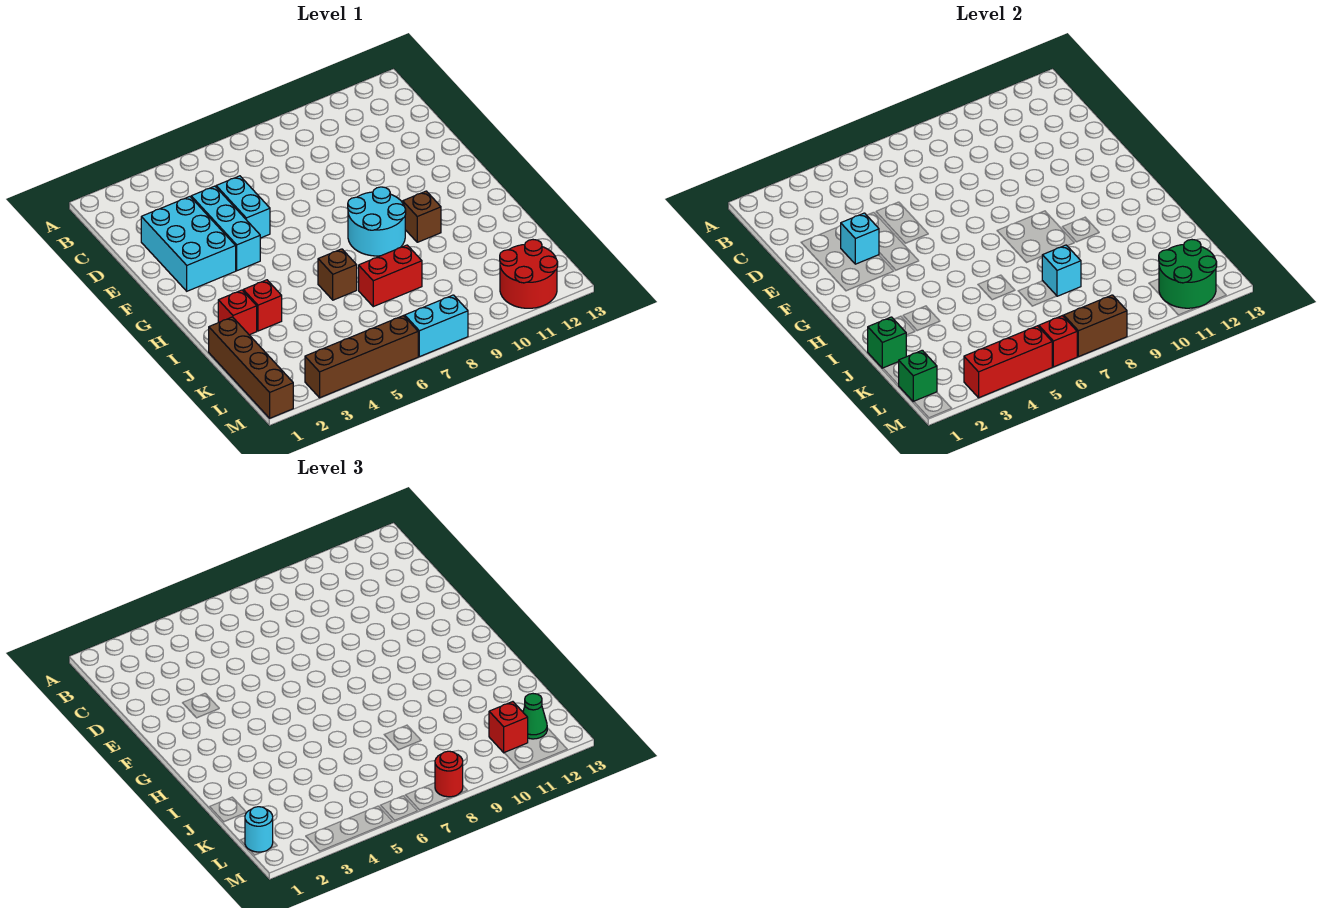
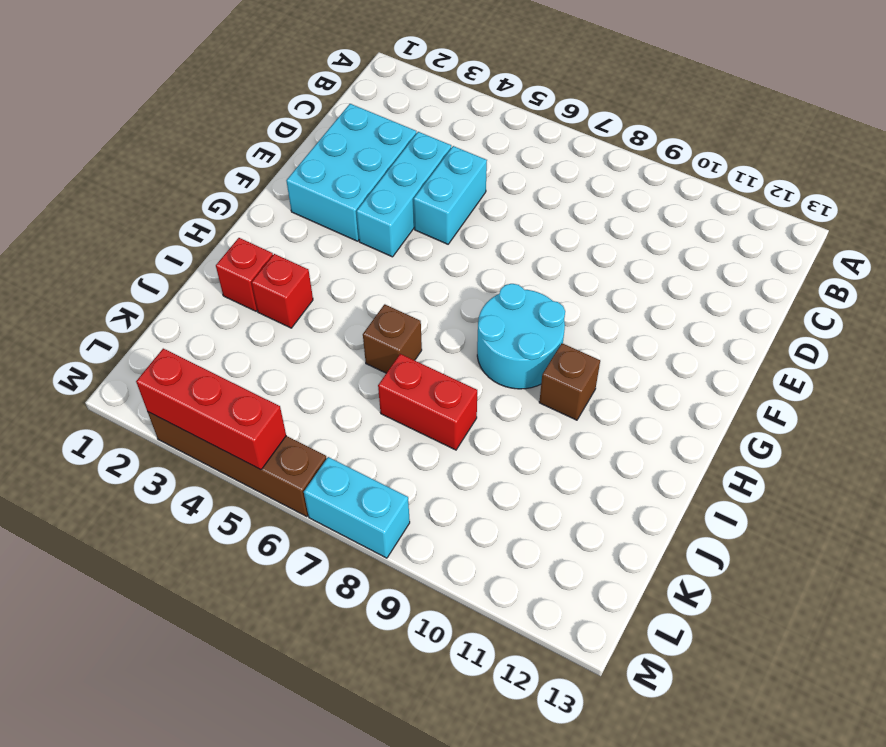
none -> brown 1x4 brick [209,317,293,418]
none -> red 2x2 round brick [500,240,558,308]
none -> cyan 1x1 brick [841,213,879,264]

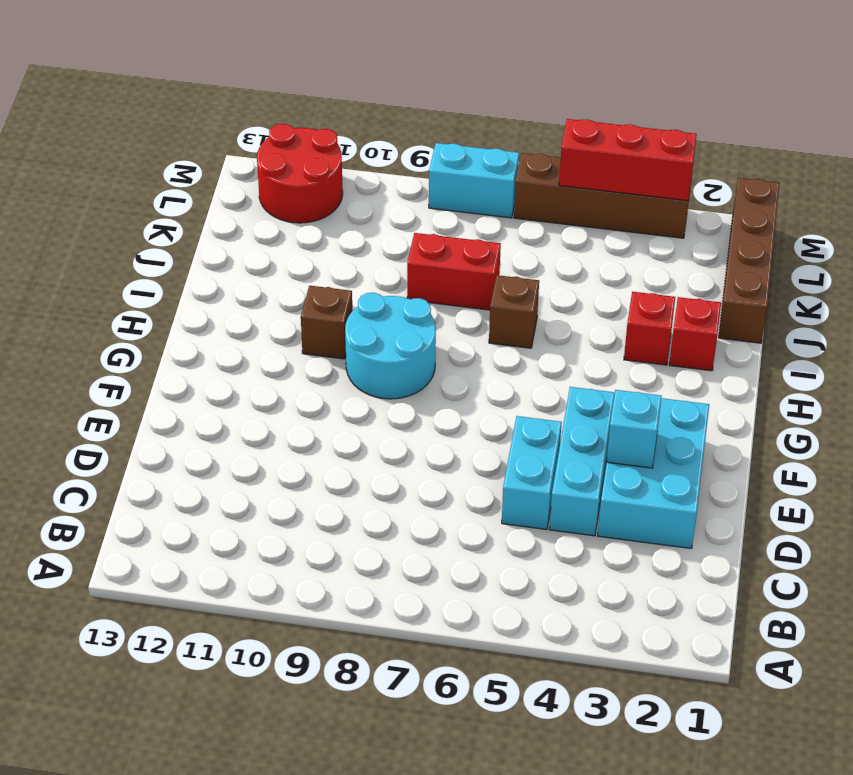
none -> green 1x1 brick [868,317,906,368]
none -> cyan 1x1 brick [1042,245,1081,296]
none -> green 1x1 brick [899,350,937,402]

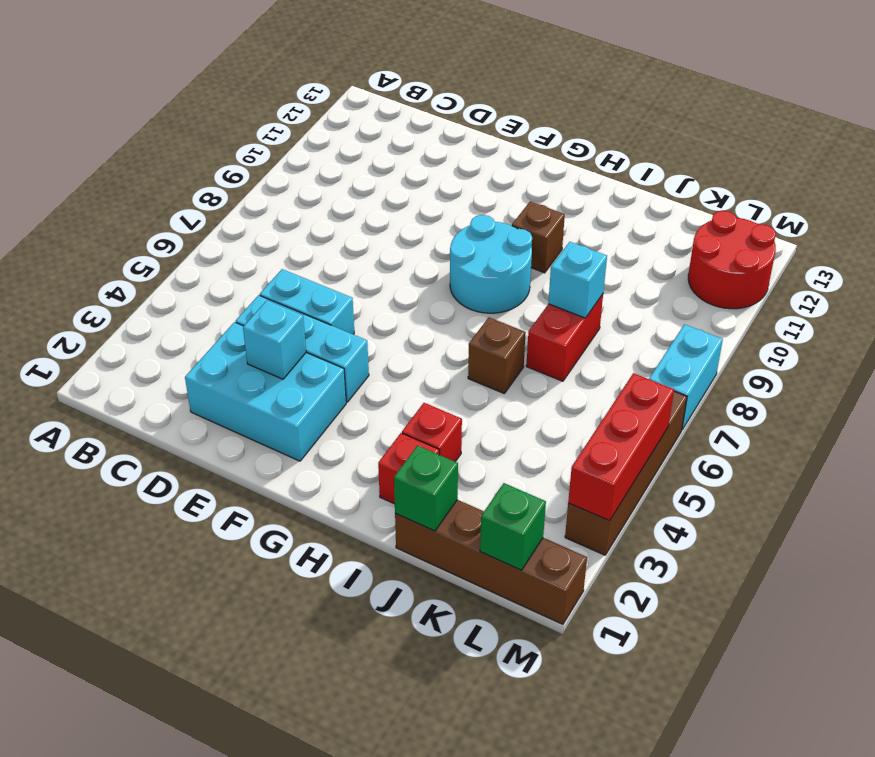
none -> green 2x2 round brick [1159,240,1217,308]
none -> red 1x1 brick [1039,316,1077,367]
none -> brown 1x2 brick [1064,295,1127,357]

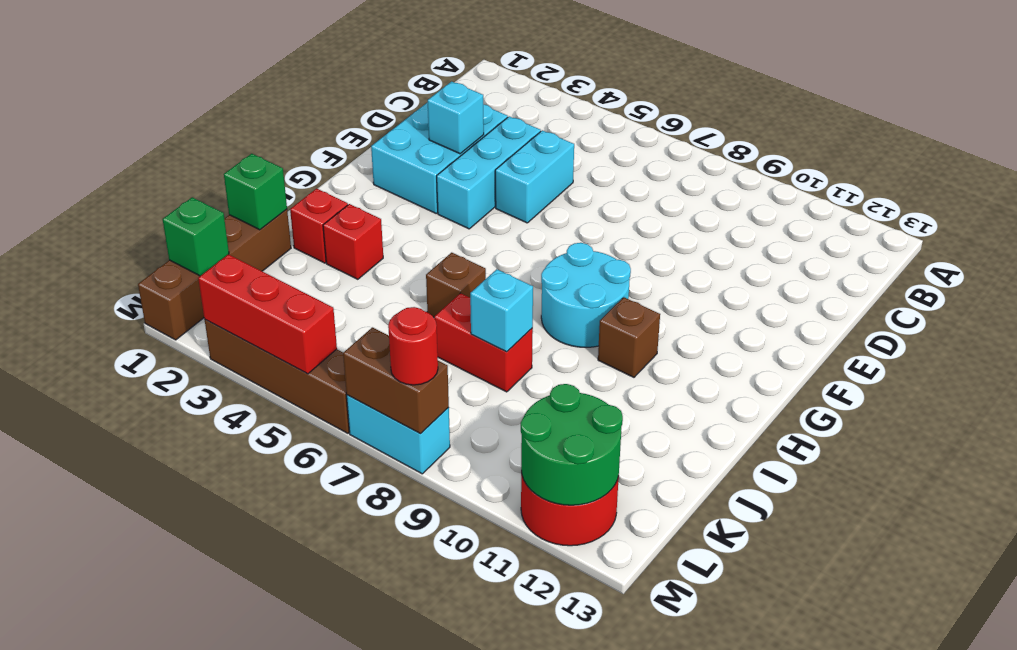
none -> red 1x1 brick [1039,316,1077,367]
none -> cyan 1x1 round brick [245,807,273,852]
none -> red 1x1 brick [489,702,528,753]

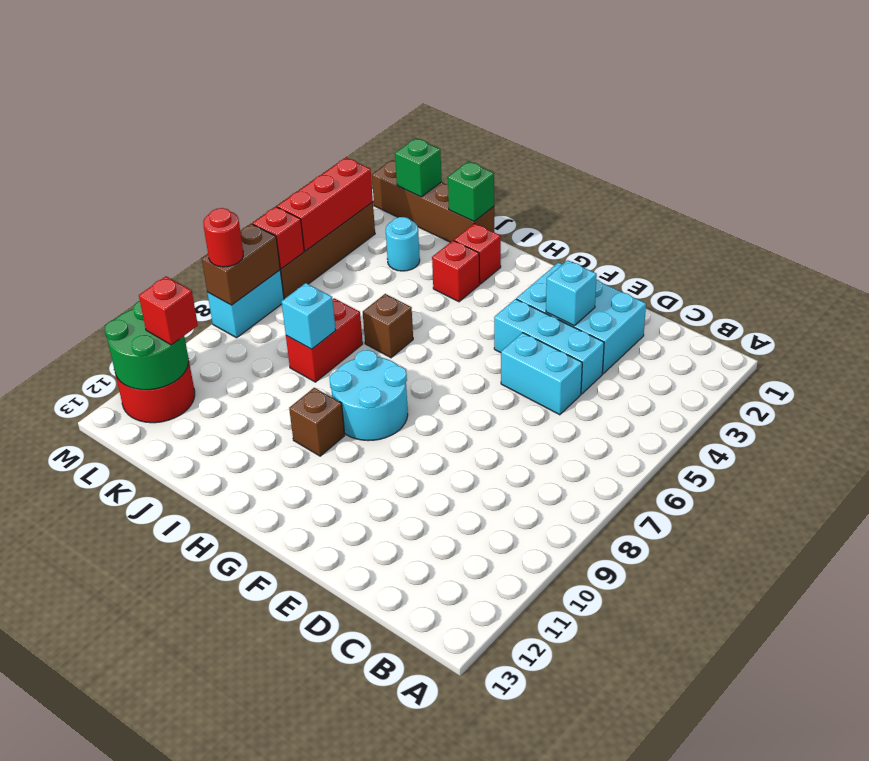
cyan 1x1 round brick [386,217,420,271] -> cyan 1x1 round brick moved to [245,807,273,852]
none -> green 1x1 cone [523,694,547,739]

